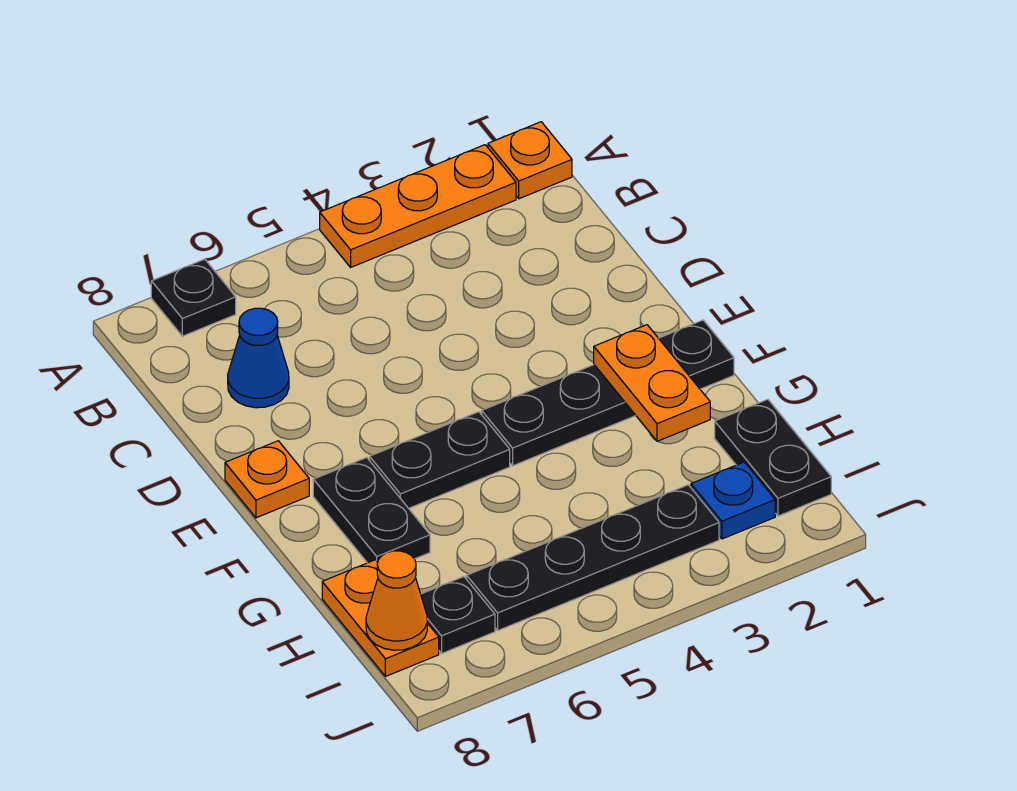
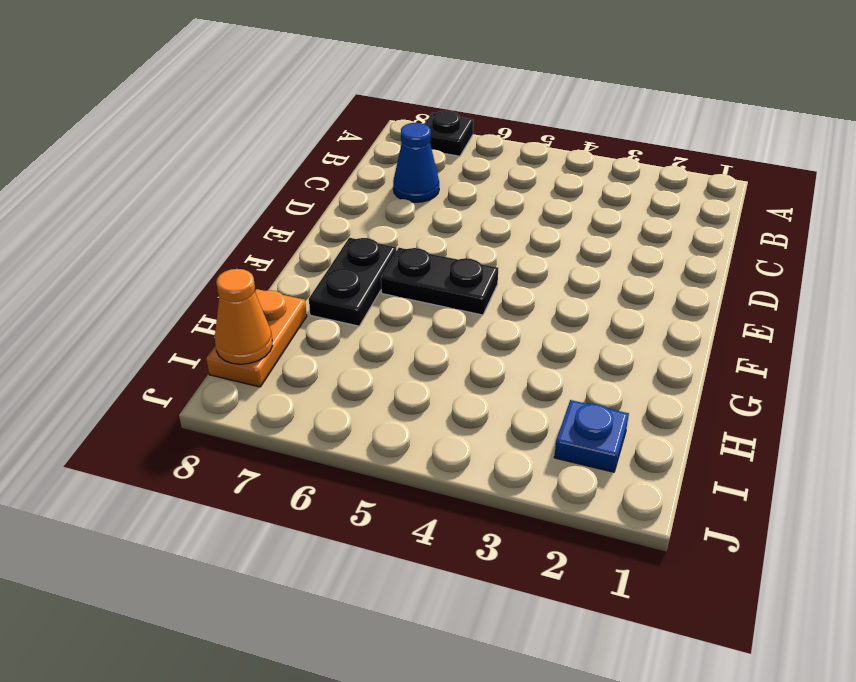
none -> orange 1x1 plate [488,122,572,199]
none -> orange 1x3 plate [320,145,516,267]
none -> orange 1x1 plate [225,441,309,518]

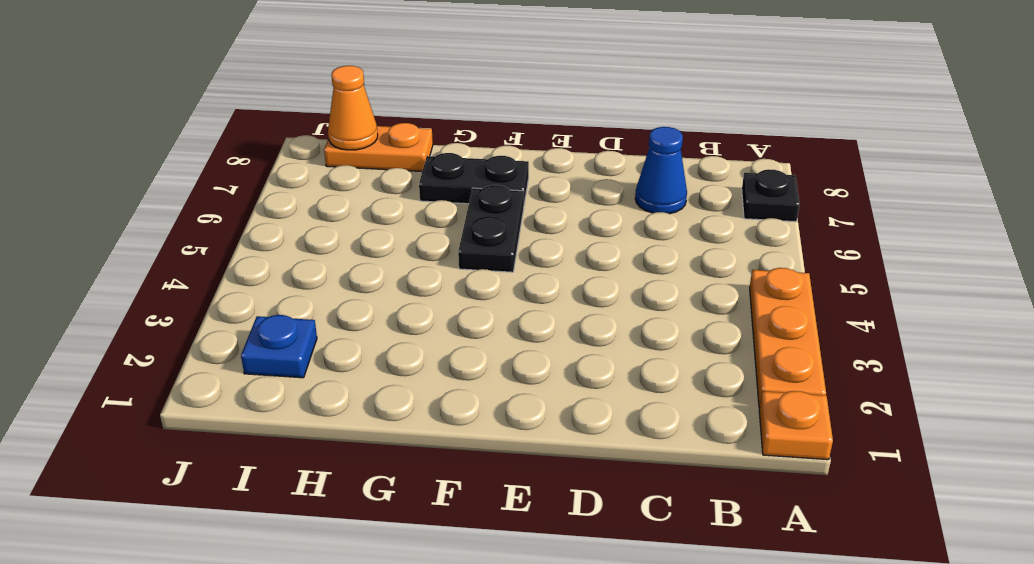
none -> orange 1x1 plate [225,441,309,518]
none -> black 1x4 plate [482,320,734,466]
none -> black 1x2 plate [715,399,831,516]

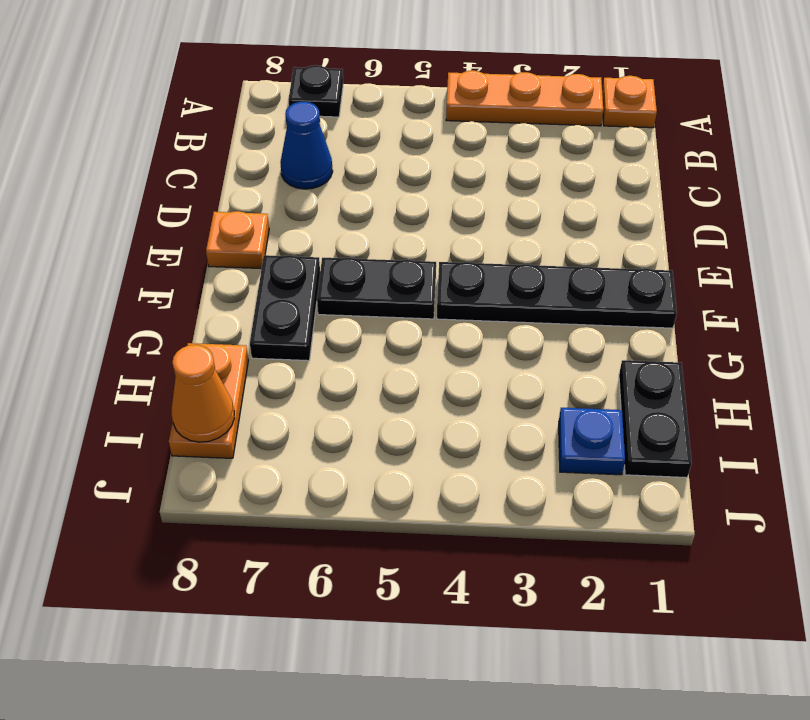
none -> black 1x4 plate [467,485,719,630]
none -> black 1x1 plate [421,577,495,653]
none -> orange 1x2 plate [594,325,710,441]

